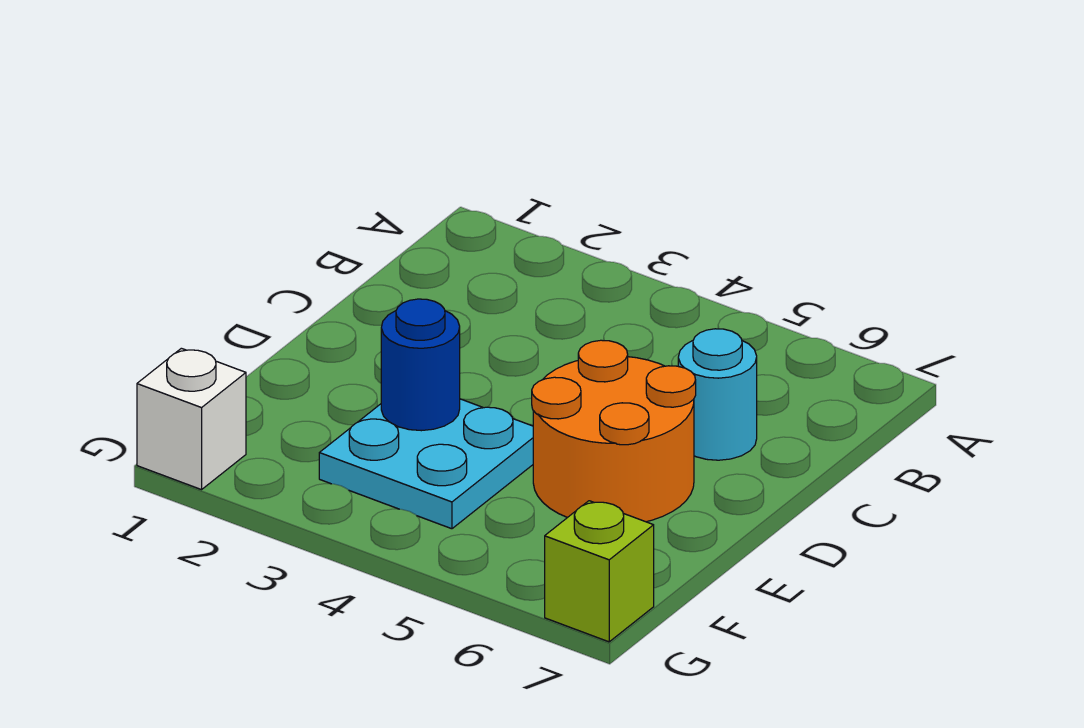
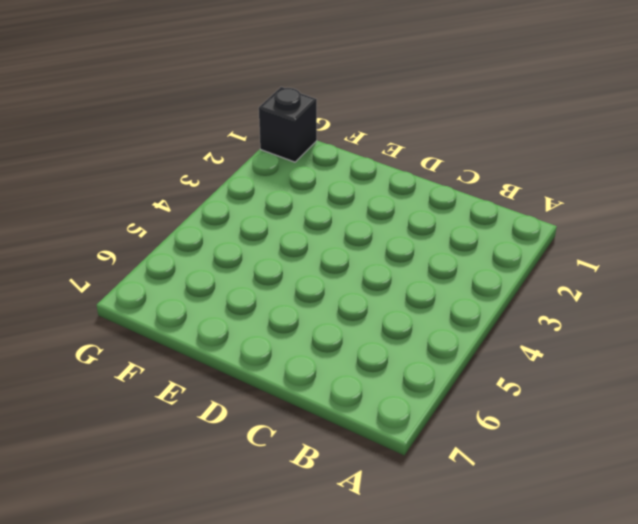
black 1x1 brick [259,87,317,162] -> white 1x1 brick [137,348,246,490]
none -> cyan 1x1 round brick [678,329,757,460]
none -> orange 2x2 round brick [532,340,696,522]

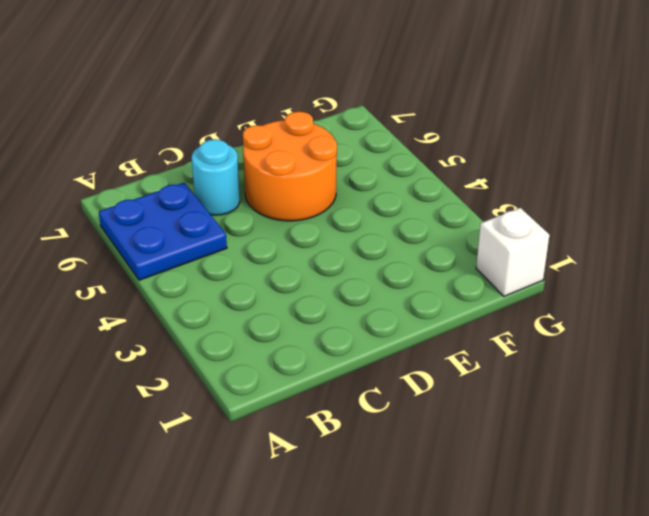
blue 2x2 plate [99,183,227,280] -> none
none -> cyan 2x2 plate [319,399,533,529]
none -> lime 1x1 brick [545,501,654,642]

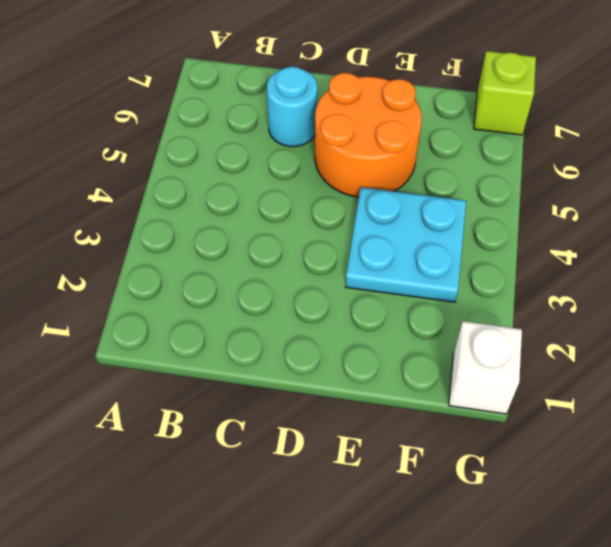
none -> blue 1x1 round brick [381,299,460,431]

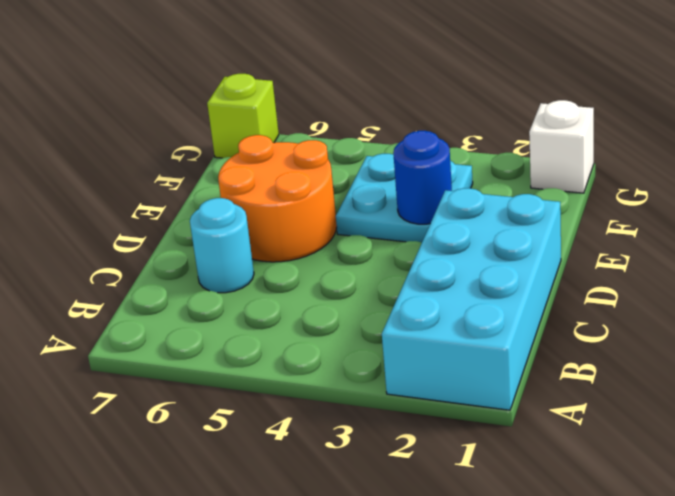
cyan 2x4 brick [382,188,561,410] -> none

